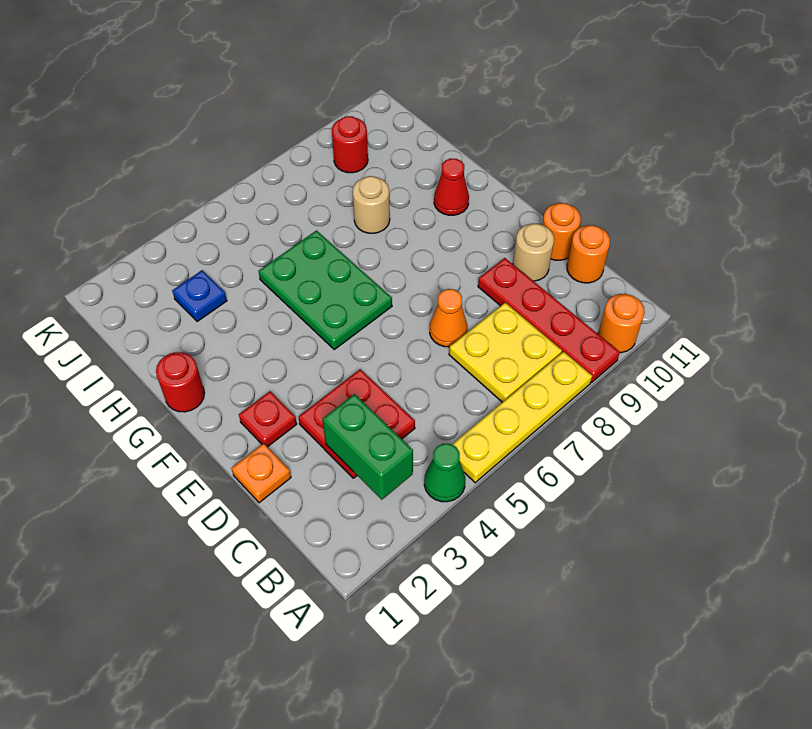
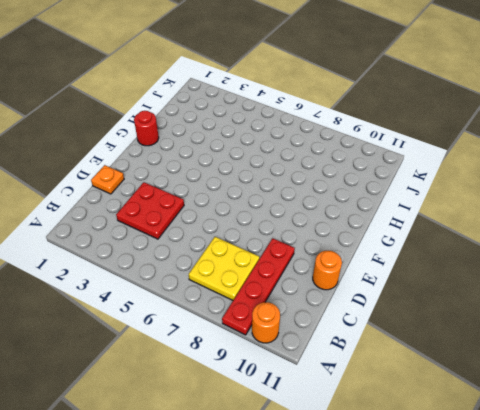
none -> green 1x1 cone [424,444,465,502]
none -> yellow 1x4 plate [452,352,592,483]
none -> orange 1x1 round brick [567,225,610,283]

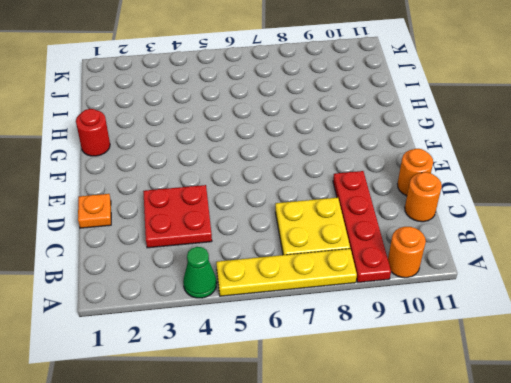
none -> orange 1x1 cone [430,289,467,347]
none -> tan 1x1 round brick [513,224,554,281]
none -> red 1x1 plate [239,391,297,447]

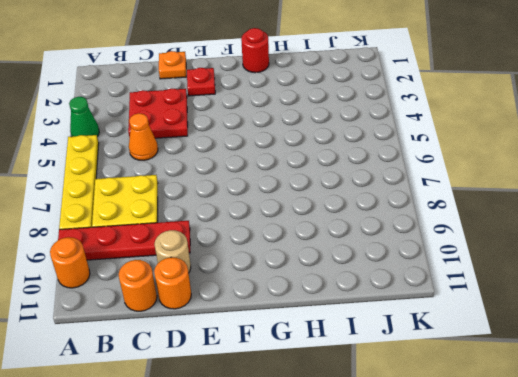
orange 1x1 cone [129,113,158,160] -> orange 1x1 cone moved to [430,289,467,347]
none -> green 2x3 plate [259,231,392,349]
none -> red 1x1 cone [434,158,469,215]
none -> tan 1x1 round brick [353,176,390,233]

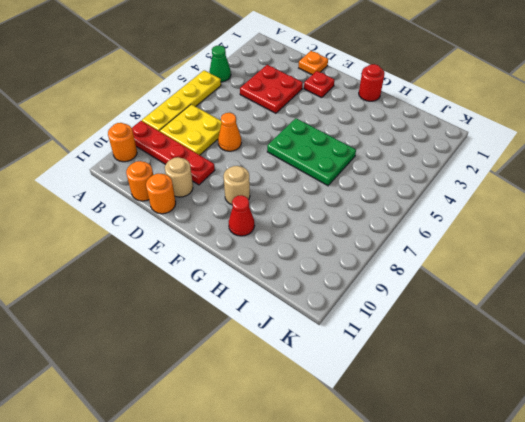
tan 1x1 round brick [223,166,250,205] -> tan 1x1 round brick moved to [353,176,390,233]
none -> blue 1x1 plate [172,270,227,322]
none -> red 1x1 round brick [332,116,368,173]
none -> green 1x2 brick [323,394,413,500]

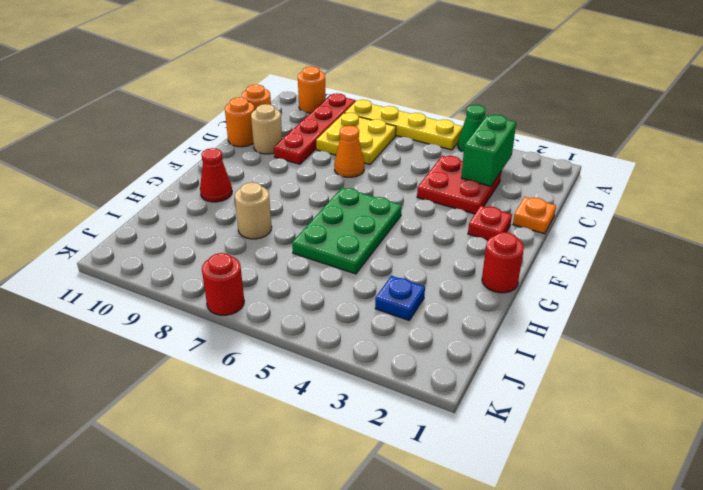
red 1x1 round brick [202,253,244,315] -> red 1x1 round brick moved to [332,116,368,173]

